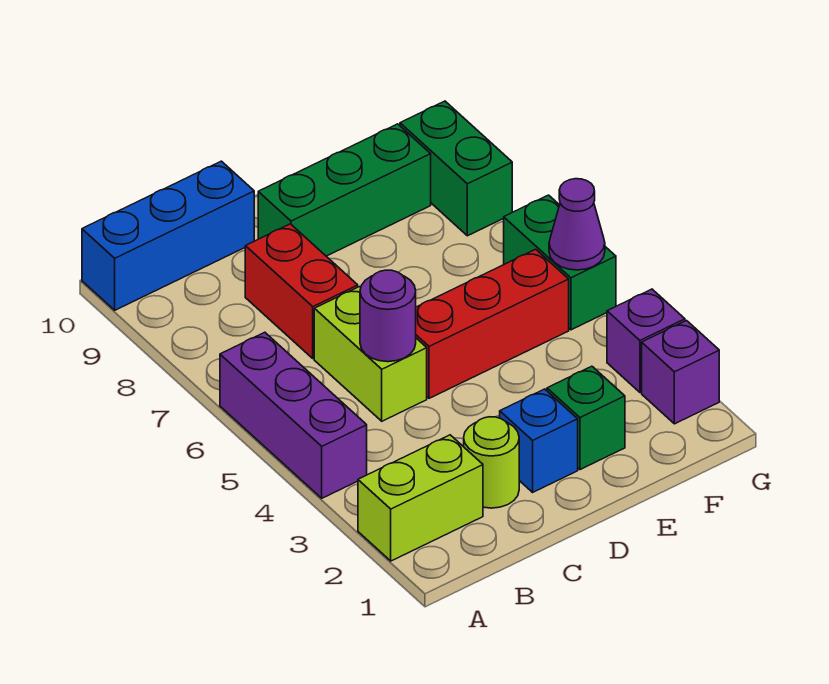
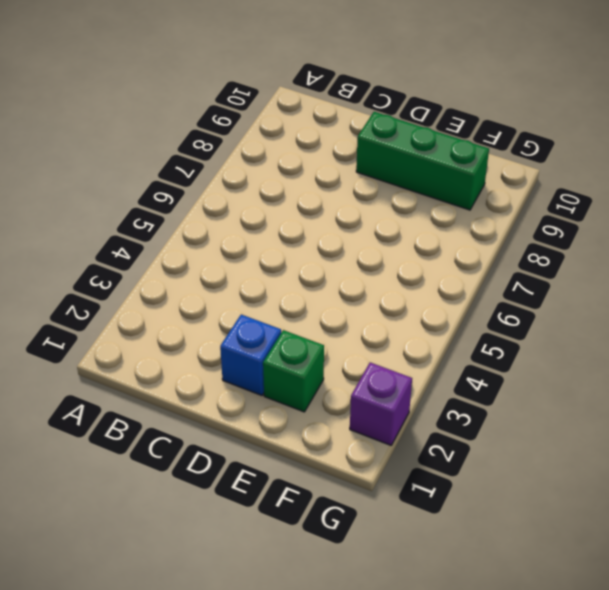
none -> lime 1x2 brick [358,435,483,561]
none -> purple 1x3 brick [220,332,367,498]
none -> blue 1x3 brick [82,161,254,310]

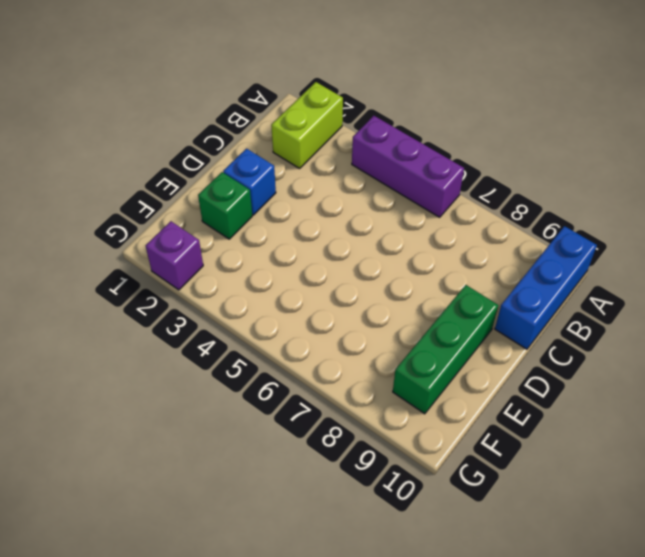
none -> lime 1x1 round brick [464,417,519,508]
none -> lime 1x2 brick [314,287,427,421]
none -> red 1x2 brick [245,224,358,359]

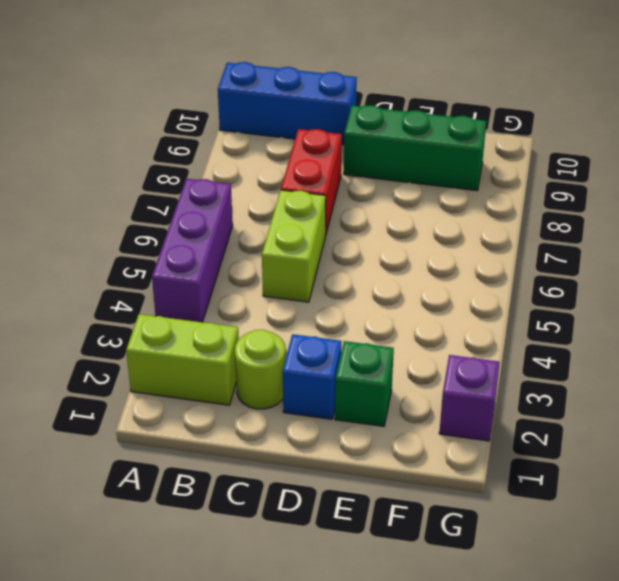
none -> red 1x3 brick [416,249,569,398]
none -> purple 1x1 brick [607,289,685,392]
none -> green 1x2 brick [504,195,616,330]

